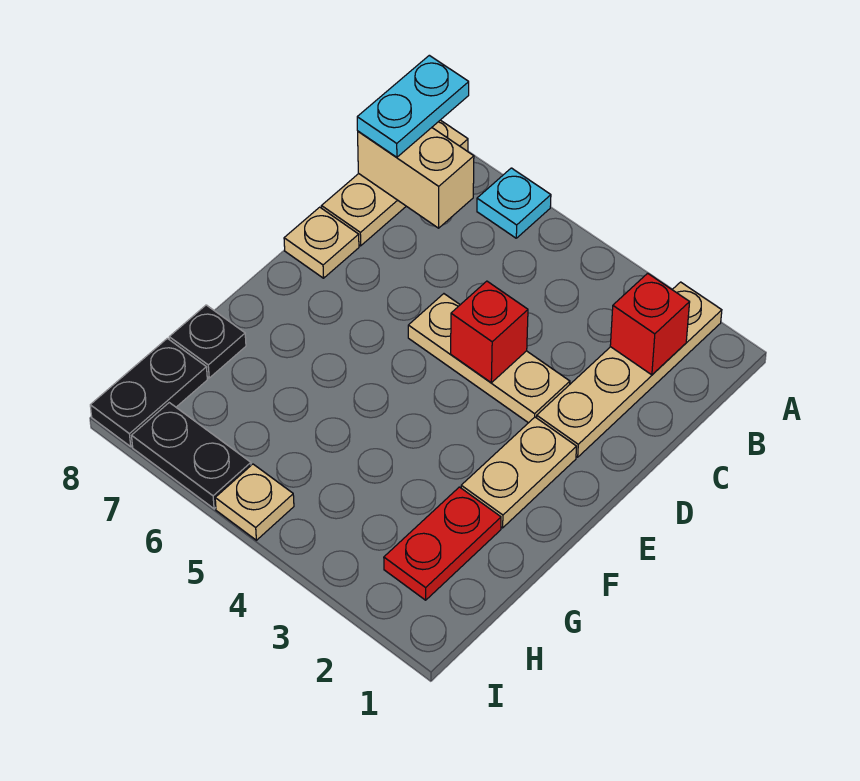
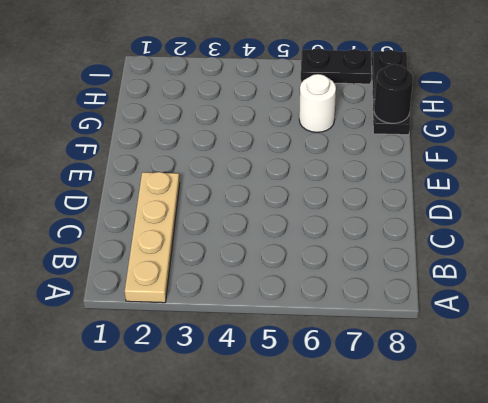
white 1x1 round brick [299,74,336,132] -> none
black 1x1 round brick [374,64,413,123] -> none
none -> cyan 1x1 plate [477,168,551,238]
none -> tan 1x3 plate [322,120,468,246]
none -> tan 1x3 plate [408,294,570,423]

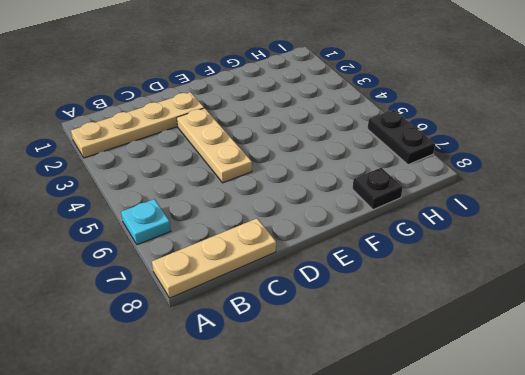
none -> tan 1x1 plate [284,207,359,278]
none -> tan 1x2 plate [461,417,577,528]
none -> red 1x2 plate [384,487,501,600]

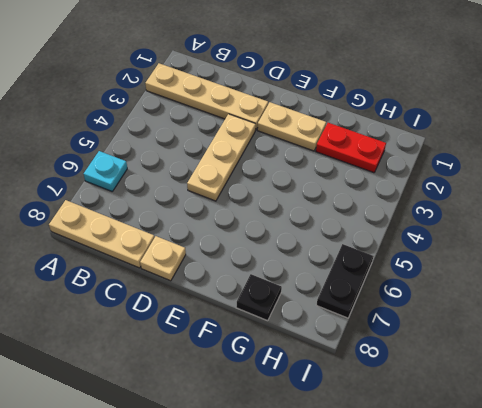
none -> black 1x2 plate [90,338,207,446]
none -> tan 1x1 plate [215,464,294,540]
none -> red 1x1 brick [610,273,690,375]

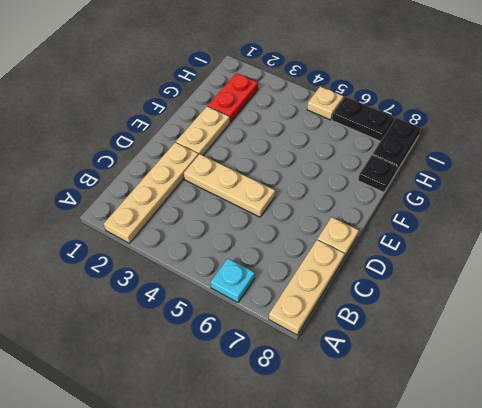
none -> red 1x1 brick [610,273,690,375]
none -> tan 1x2 brick [358,128,474,228]
none -> red 1x1 brick [451,281,528,383]

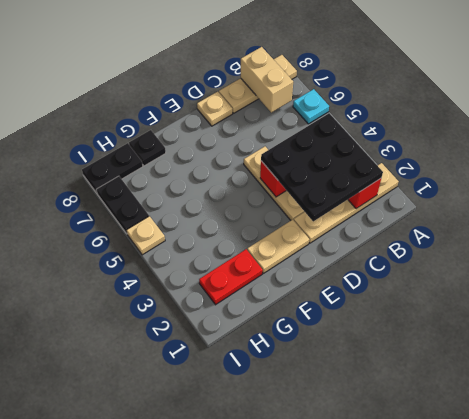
black 3x3 plate [261,113,383,221] -> none
none -> cyan 1x2 plate [357,55,469,157]

